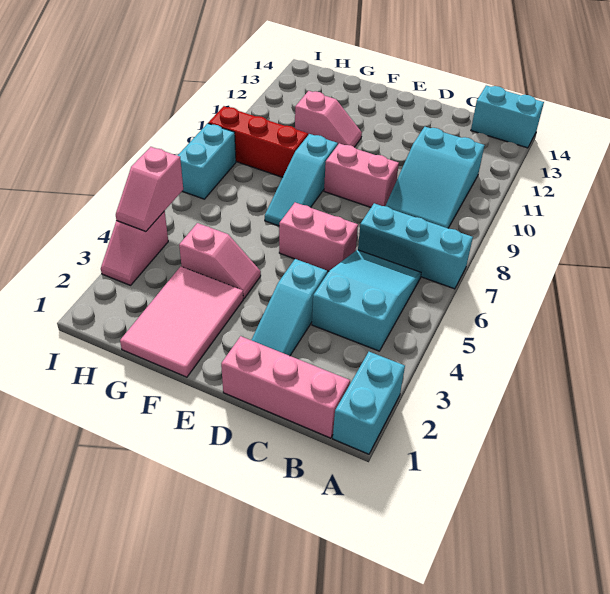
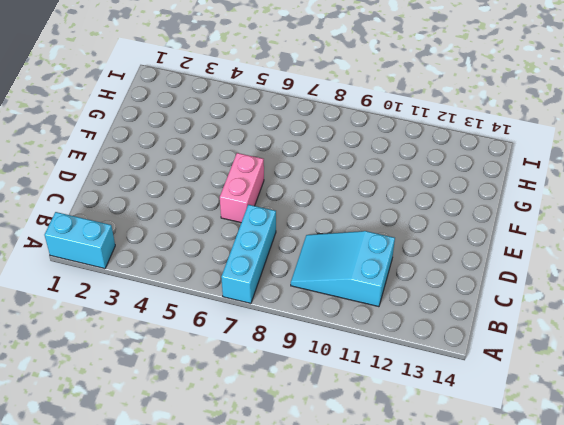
none -> cyan 1x2 brick [471,85,544,148]
none -> pink 1x3 brick [221,336,350,438]
none -> cyan 2x3 slope [312,250,421,351]

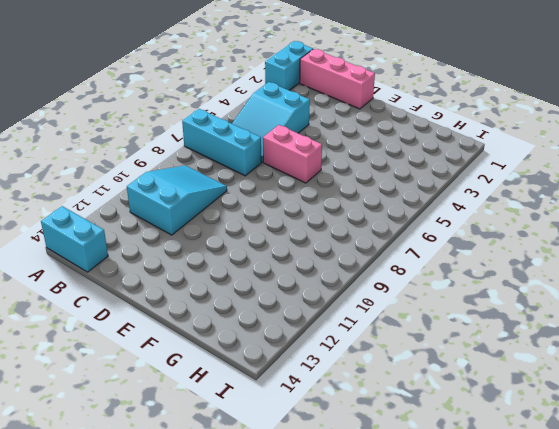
none -> cyan 1x3 slope [252,259,327,356]
none -> pink 1x2 brick [324,143,399,207]
none -> pink 2x3 tile [120,266,243,377]

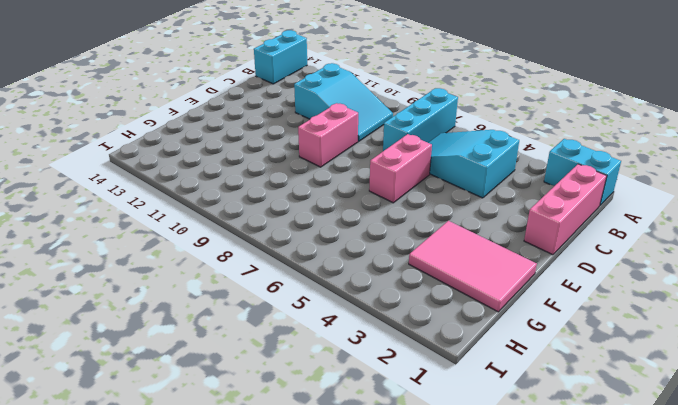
none -> cyan 1x3 slope [252,259,327,356]
none -> pink 1x2 slope [179,223,261,299]
none -> cyan 1x3 slope [265,134,338,226]

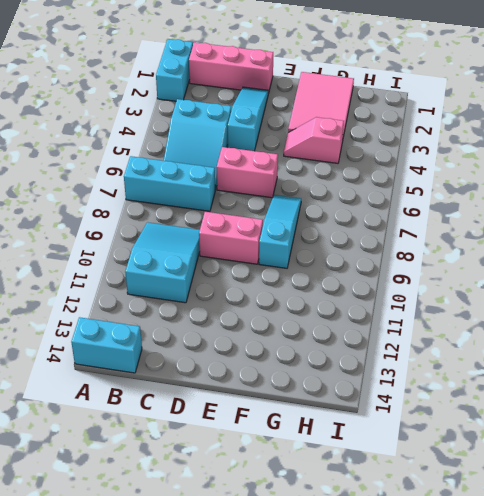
none -> pink 1x2 slope [295,91,362,147]
none -> red 1x3 brick [208,106,308,177]
none -> pink 1x2 slope [101,211,168,285]

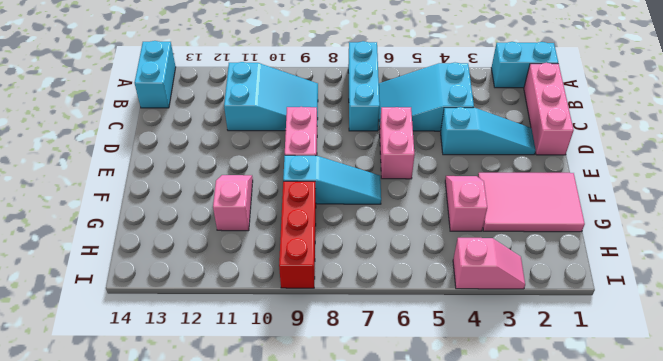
none -> cyan 1x2 brick [178,123,236,199]
none -> pink 1x2 slope [116,147,183,231]

